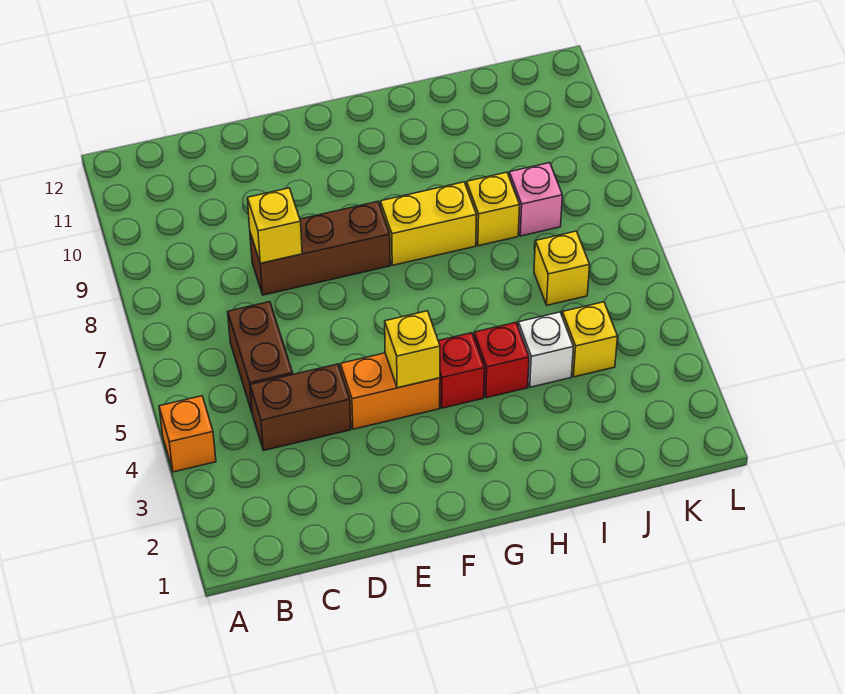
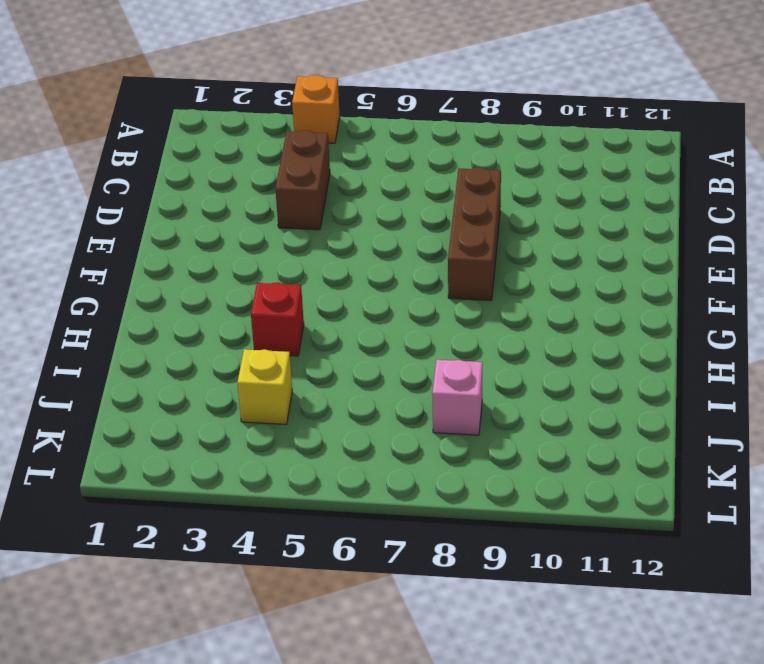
none -> brown 1x2 brick [228,302,293,412]
none -> orange 1x2 brick [340,353,440,429]
none -> red 1x1 brick [438,333,485,408]

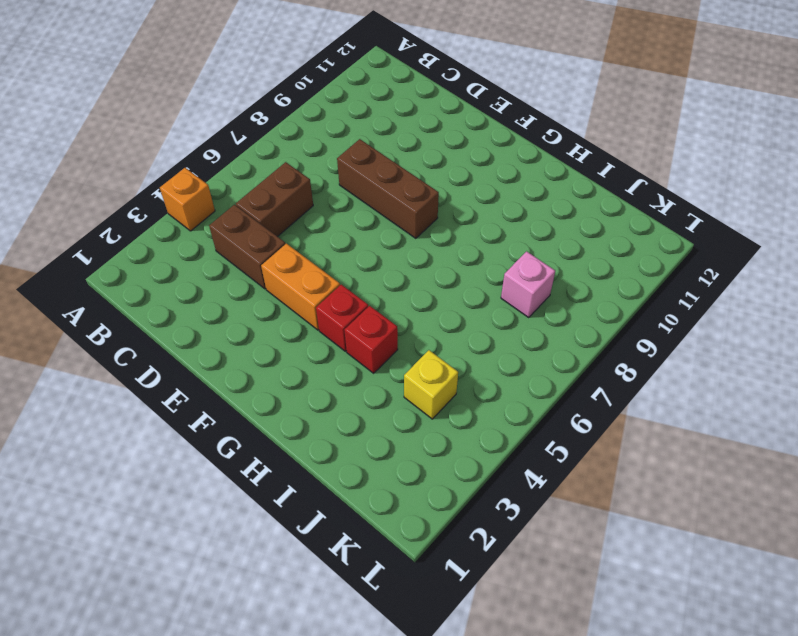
none -> yellow 1x2 brick [380,182,477,265]
none -> white 1x1 brick [518,312,573,387]
none -> yellow 1x1 brick [466,172,520,246]

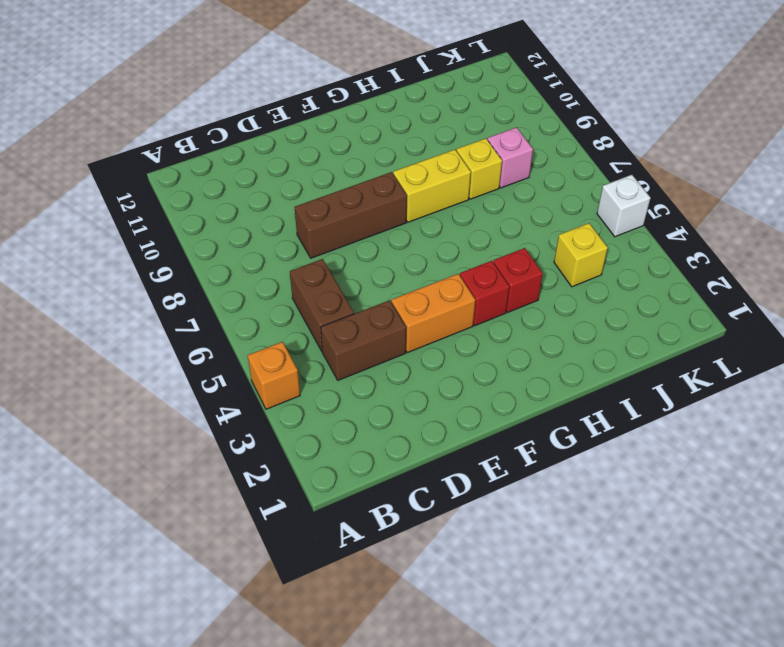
white 1x1 brick [597,175,651,237] -> white 1x1 brick moved to [518,312,573,387]
none -> yellow 1x1 brick [534,231,590,305]
none -> yellow 1x1 brick [247,188,302,263]
none -> yellow 1x1 brick [385,311,440,388]

